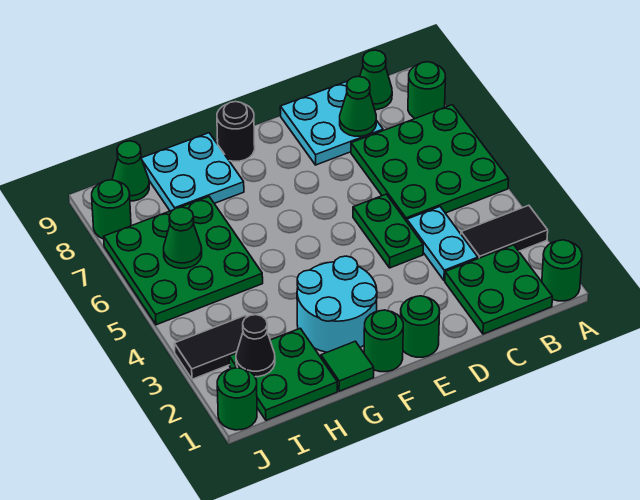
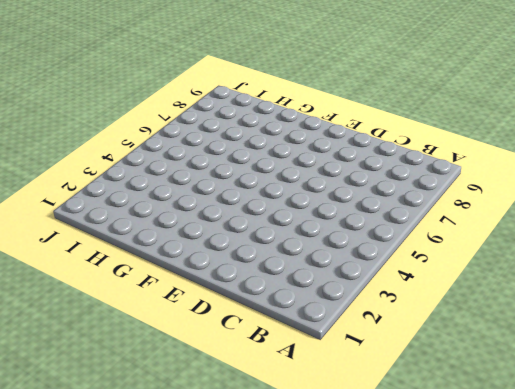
none -> green 1x1 round brick [542,240,582,301]
none -> black 1x2 tile [461,205,548,259]
none -> green 3x3 plate [351,105,509,222]

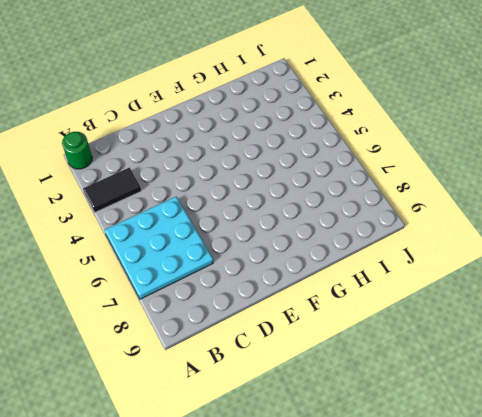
cyan 3x3 plate [105,197,213,299] -> green 3x3 plate [351,105,509,222]
none -> green 1x1 round brick [408,62,446,119]
none -> green 2x2 plate [445,245,552,334]
none -> green 1x1 cone [360,50,392,110]

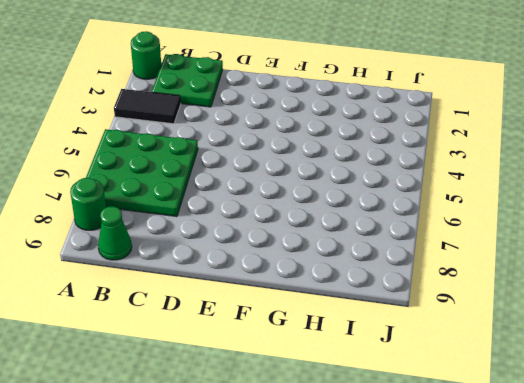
none -> cyan 1x2 plate [407,207,478,281]
none -> cyan 2x2 plate [280,81,383,165]
none -> green 1x2 plate [353,194,423,268]

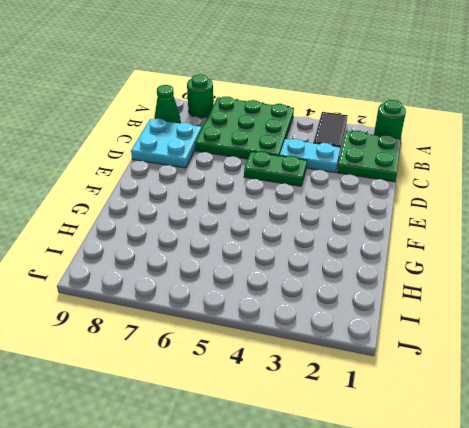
none -> green 1x1 round brick [401,296,440,357]
none -> green 1x1 round brick [364,310,403,372]
none -> cyan 2x2 round brick [297,256,377,352]

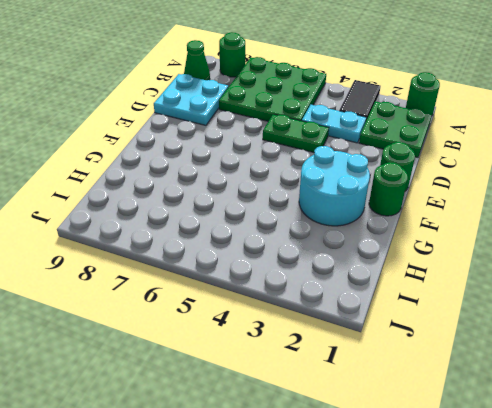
none -> black 1x1 round brick [217,102,255,161]
none -> green 1x1 tile [321,341,374,391]
none -> cyan 2x2 plate [141,133,244,211]

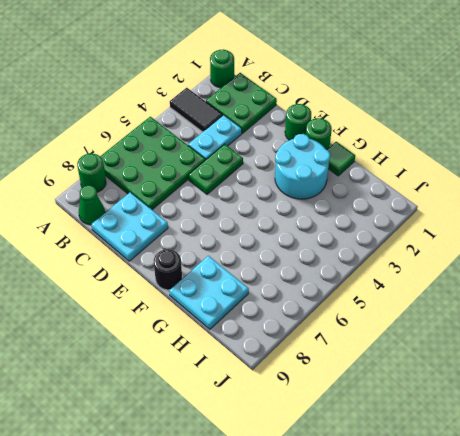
none -> green 2x2 plate [229,328,337,420]
none -> green 3x3 plate [104,197,263,325]
none -> black 1x2 tile [174,315,247,379]

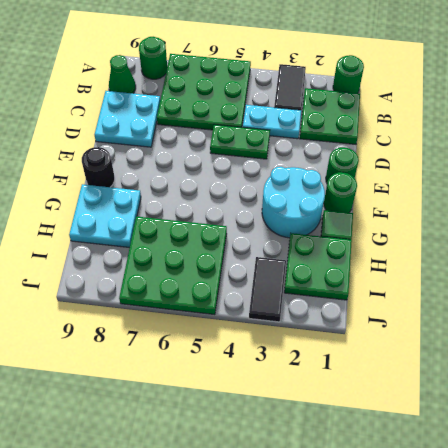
none -> green 1x1 cone [112,141,149,201]
none -> green 1x1 round brick [217,368,257,430]
none -> green 1x1 round brick [92,180,131,239]

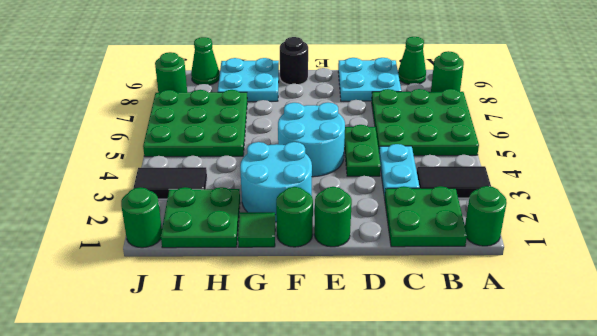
cyan 2x2 round brick [278,103,345,177] -> none
none -> green 1x1 cone [340,76,376,136]
none -> black 1x1 cone [236,315,275,377]
none -> green 1x1 cone [164,207,202,268]

